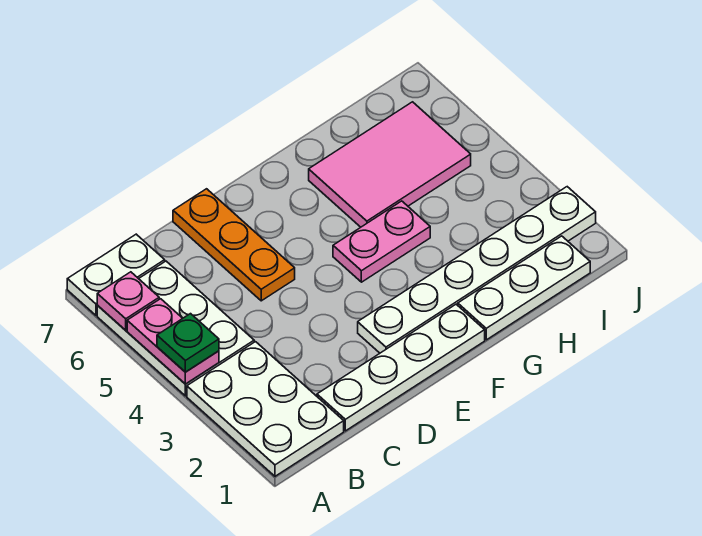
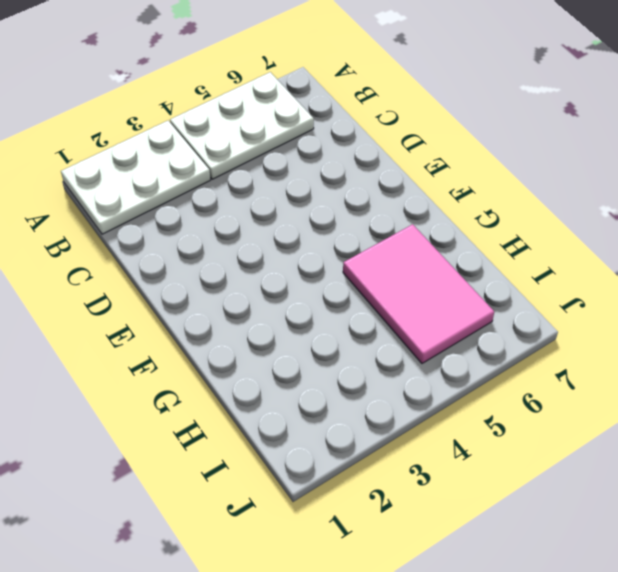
none -> white 1x2 plate [67,234,165,315]
none -> white 1x4 plate [317,304,485,431]
none -> orange 1x3 plate [173,189,295,301]

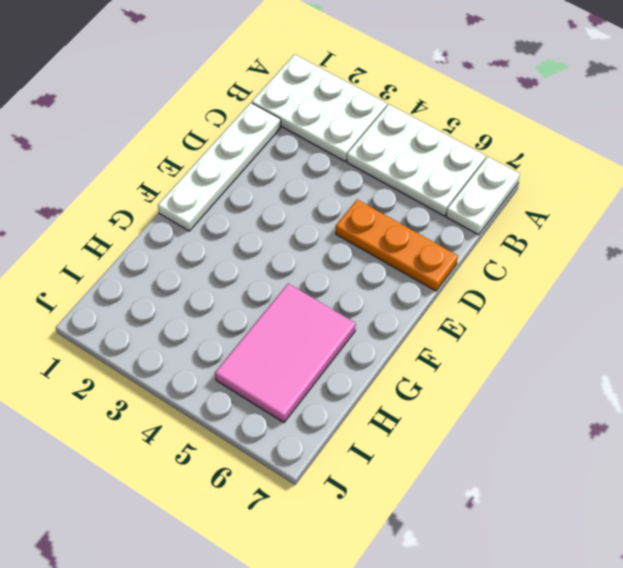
none -> white 1x6 plate [358,187,596,353]
none -> pink 1x2 plate [333,201,430,282]
none -> white 1x3 plate [458,236,590,340]

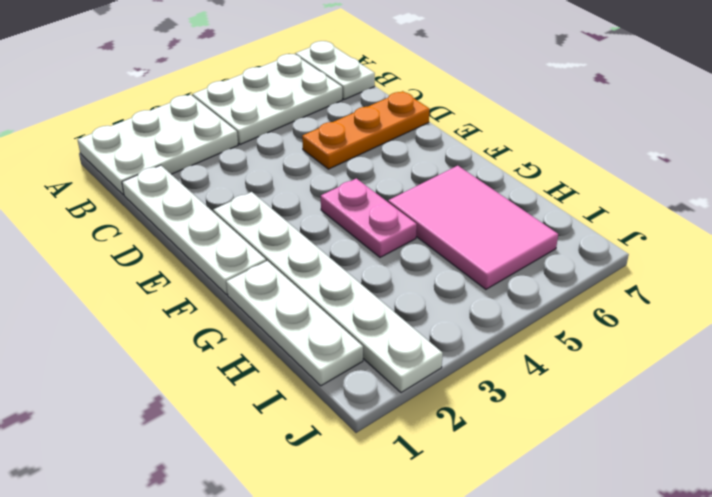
none -> pink 1x2 plate [127,299,219,384]
none -> pink 1x1 plate [97,272,159,330]
none -> green 1x1 plate [157,314,219,372]

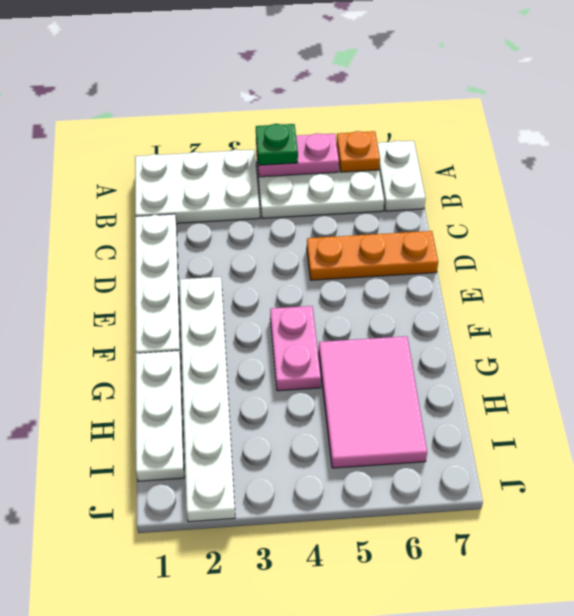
orange 1x1 plate [336,131,380,172] -> pink 1x1 plate [97,272,159,330]

